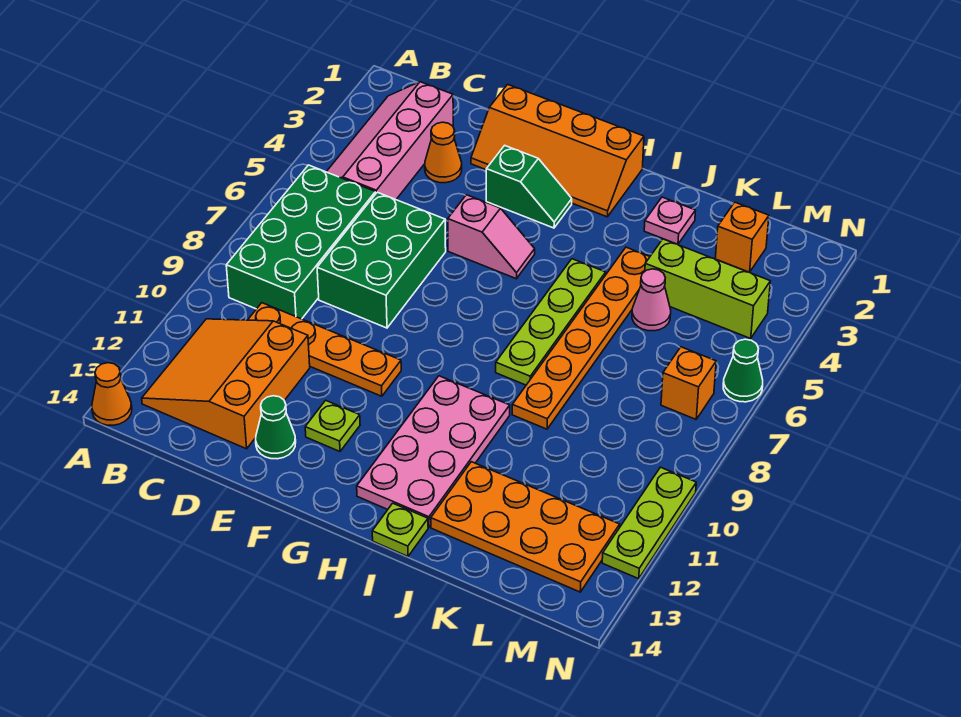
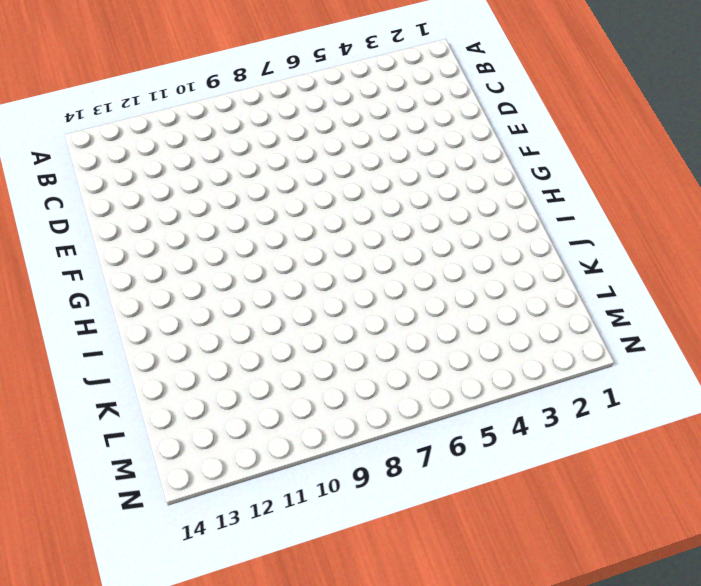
none -> orange 1x1 cone [92,363,132,425]
none -> pink 2x4 slope [326,82,453,199]
none -> green 2x4 brick [226,165,376,319]

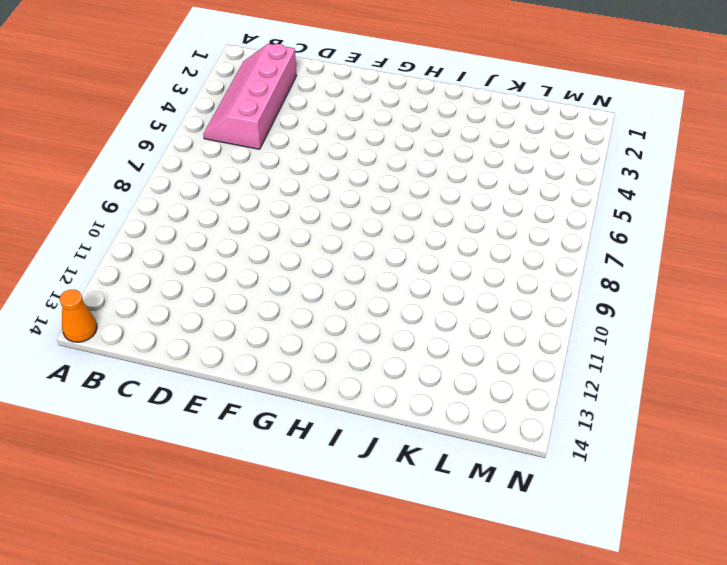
none -> green 2x4 brick [226,165,376,319]
none -> orange 3x3 slope [142,319,310,449]
none -> orange 1x4 plate [248,303,401,396]

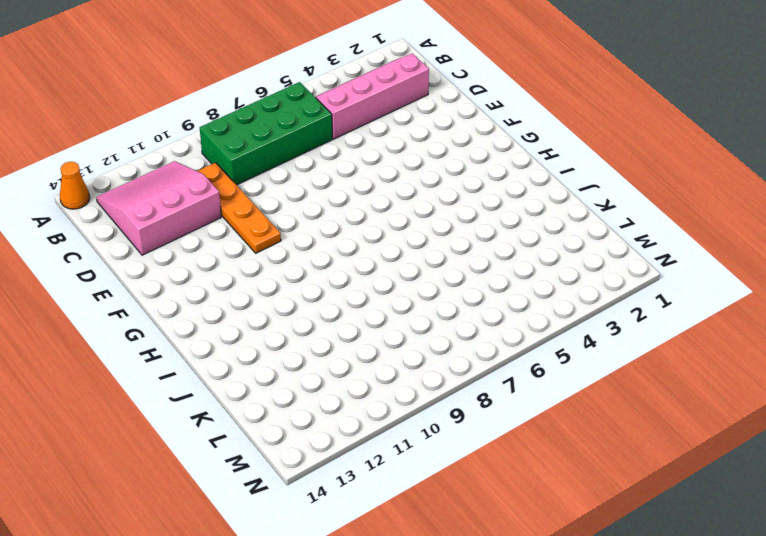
pink 3x3 slope [96,161,221,255] -> orange 3x3 slope [142,319,310,449]
none -> orange 1x1 cone [425,122,462,183]
none -> green 2x3 brick [317,192,446,328]
none -> orange 2x4 slope [471,84,644,217]

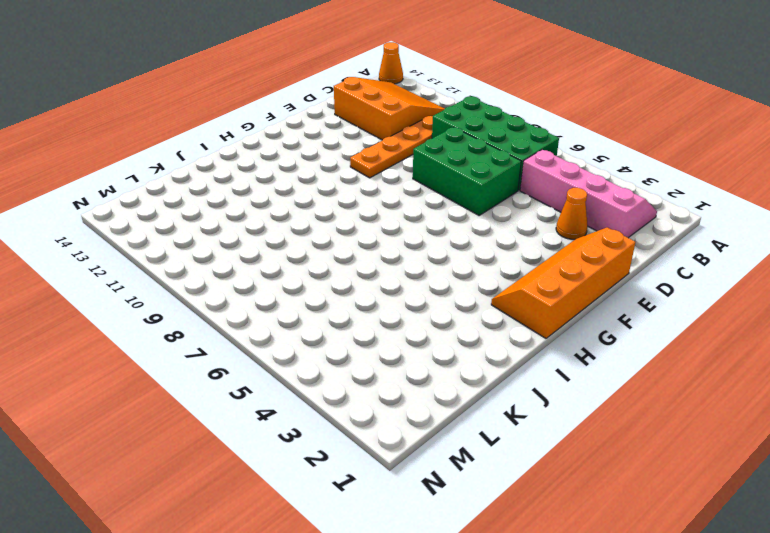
none -> green 1x1 cone [256,396,296,459]
none -> green 1x2 slope [486,145,572,228]
none -> pink 1x2 slope [448,195,535,279]

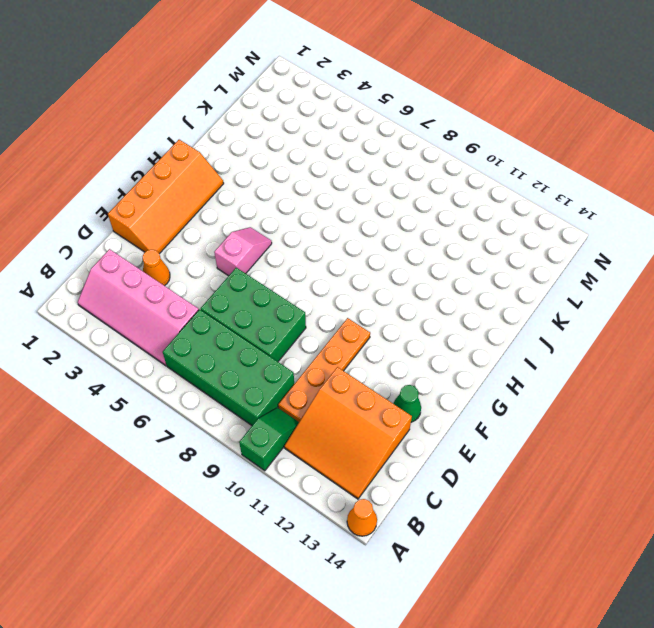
green 1x2 slope [239,407,299,471] -> green 1x2 slope moved to [486,145,572,228]
none -> lime 1x1 plate [305,400,360,451]
none -> pink 2x4 plate [357,376,510,527]
none -> lime 1x4 plate [496,259,606,385]

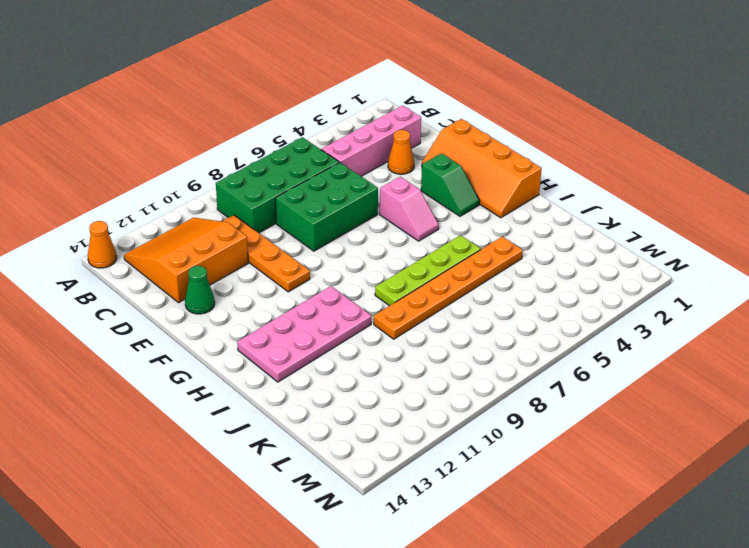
none -> lime 1x1 plate [305,400,360,451]
none -> lime 1x1 plate [372,503,428,556]
none -> pink 1x1 plate [644,197,696,244]

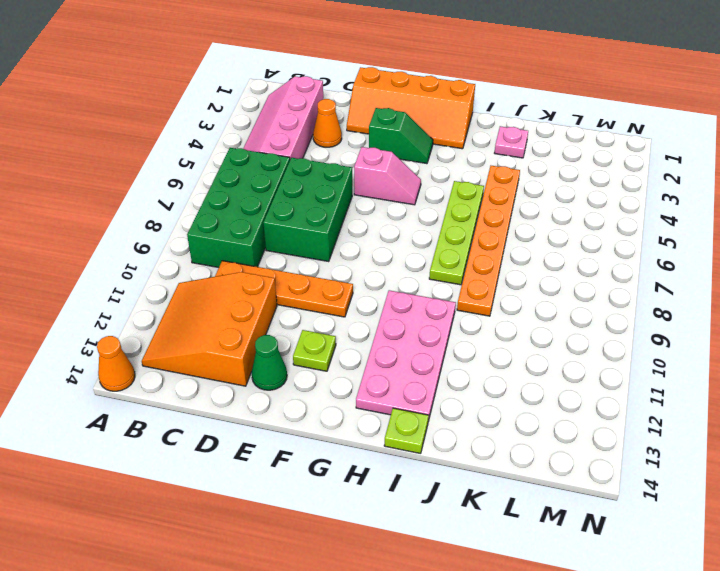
none -> orange 2x4 plate [431,462,620,592]
none -> lime 1x3 brick [645,239,770,338]
none -> pink 1x1 cone [632,269,671,331]

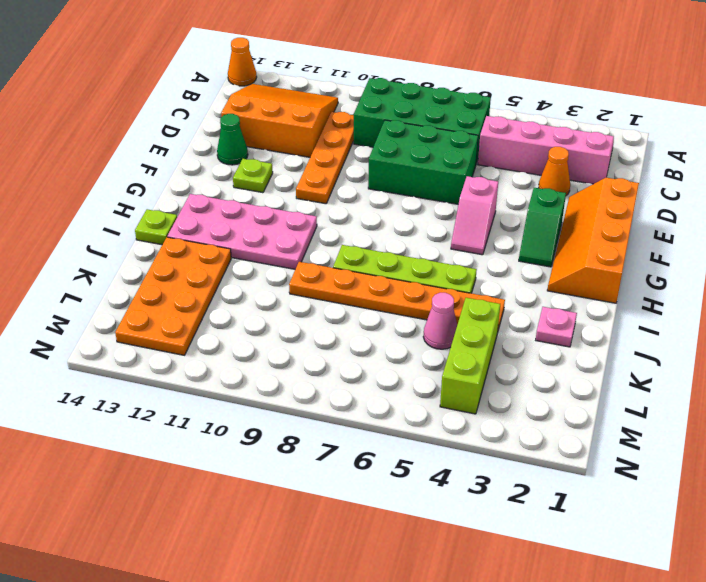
none -> orange 1x1 brick [715,202,769,272]
none -> orange 1x1 brick [661,347,716,419]
none -> green 1x1 cone [723,339,763,402]

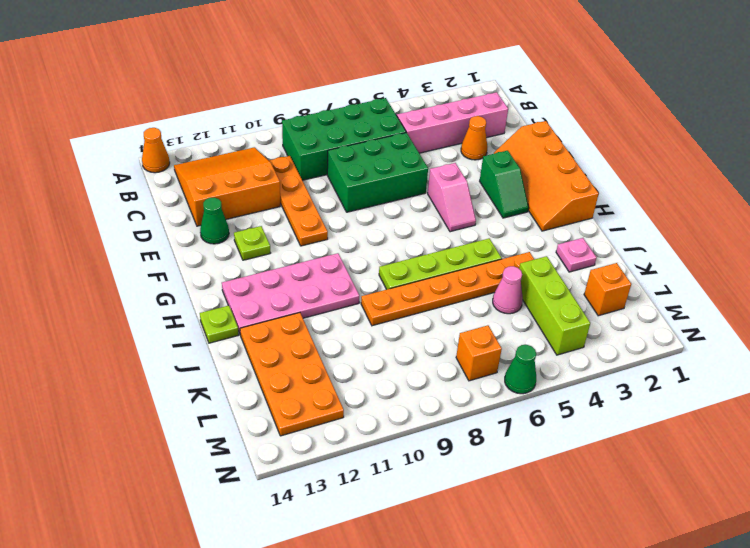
none -> lime 1x3 plate [602,467,696,579]

